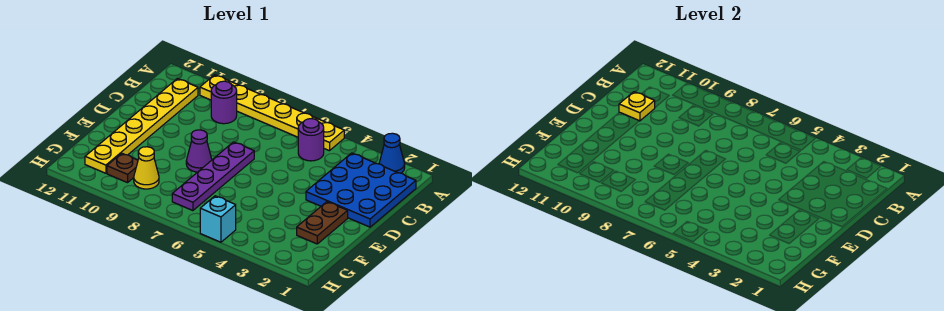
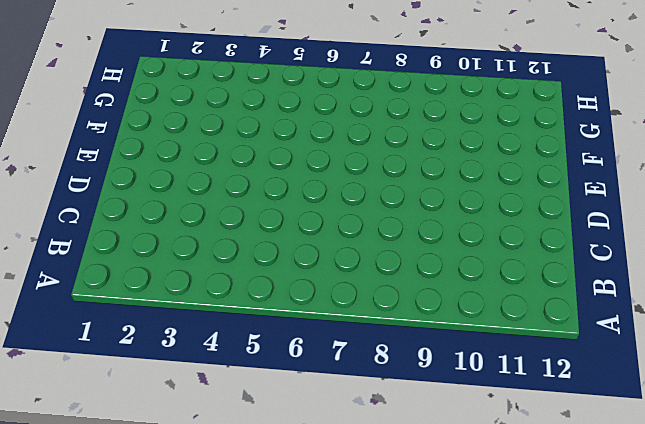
none -> blue 1x1 cone [379,133,405,173]
none -> yellow 1x6 plate [200,75,344,151]
none -> blue 3x3 plate [306,153,416,227]

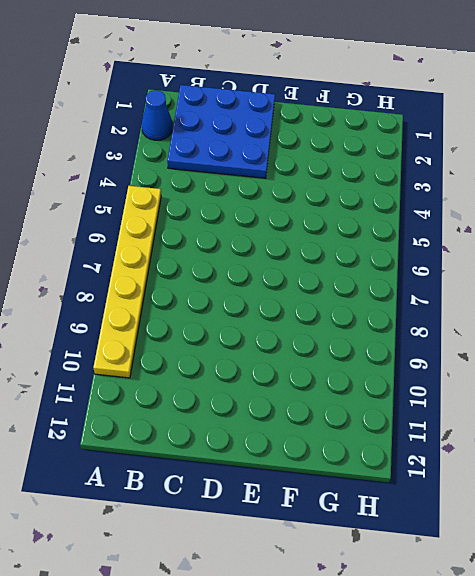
none -> purple 1x1 round brick [298,119,324,161]
none -> purple 1x1 round brick [211,81,237,124]
none -> yellow 1x6 plate [85,79,198,173]

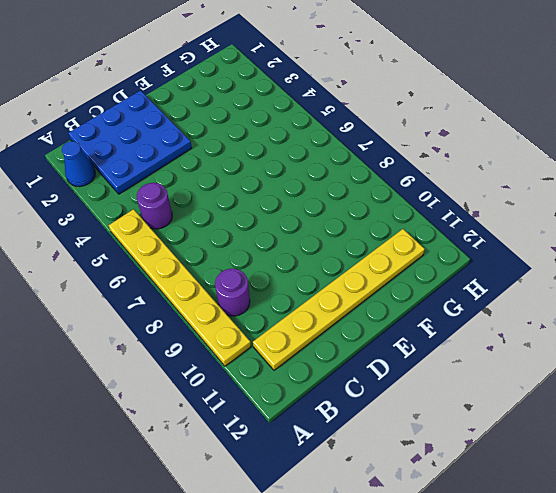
none -> purple 1x4 plate [172,142,254,211]
none -> brown 1x2 plate [297,202,348,244]
none -> purple 1x1 cone [186,130,212,172]

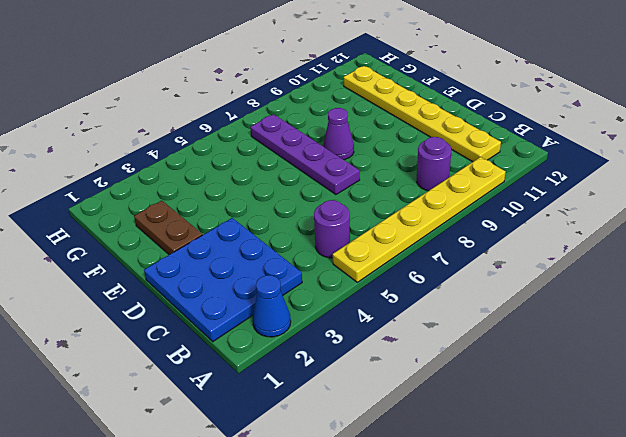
none -> yellow 1x1 cone [134,147,159,189]
none -> brown 1x1 plate [107,153,138,183]
none -> cyan 1x1 brick [200,196,236,242]

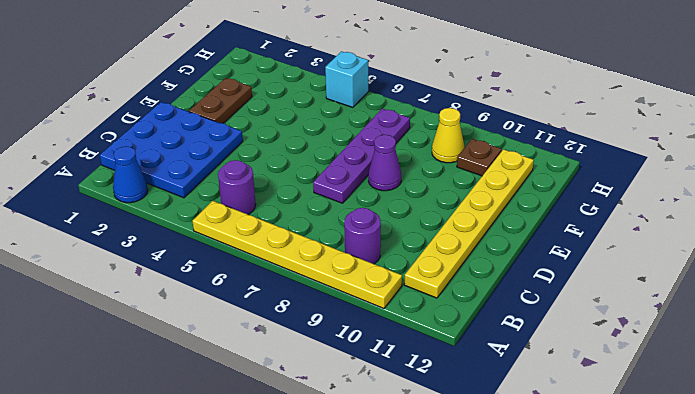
none -> yellow 1x1 plate [619,92,655,121]

